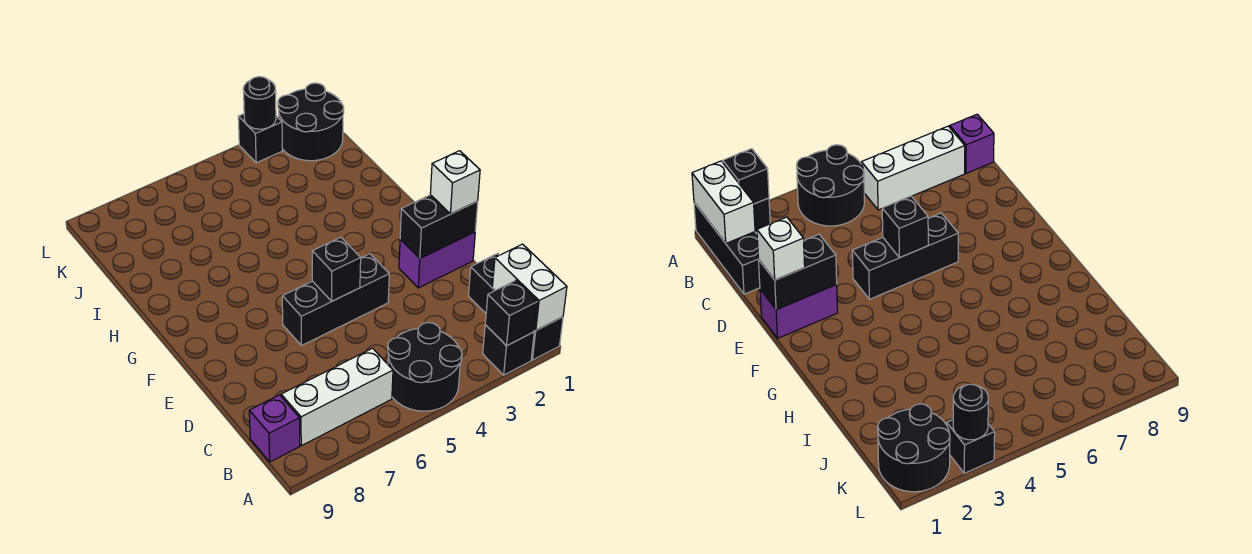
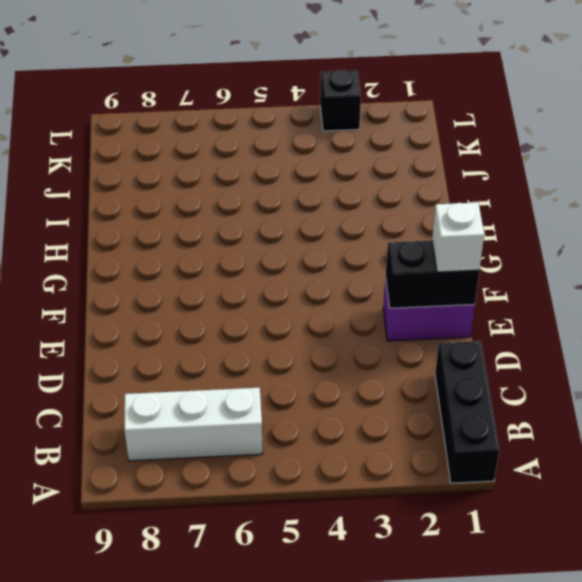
none -> black 1x1 brick [483,325,534,375]
none -> black 2x2 round brick [388,323,462,411]
none -> purple 1x1 brick [249,395,300,462]

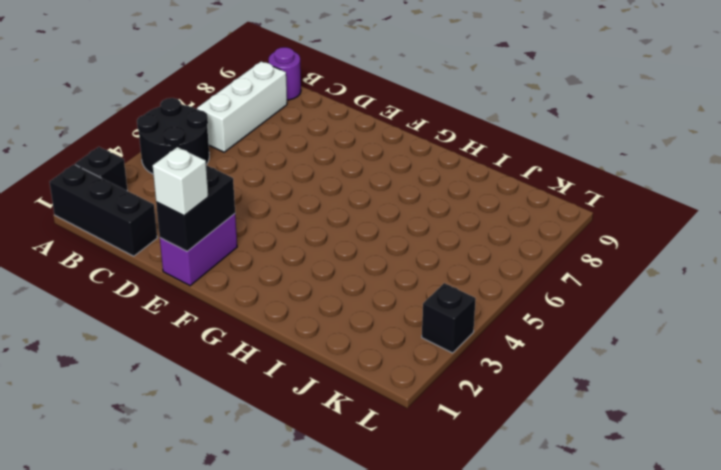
purple 1x1 round brick [269,47,301,100] -> purple 1x1 brick [249,395,300,462]
none -> black 1x3 brick [282,254,389,346]
none -> black 2x2 round brick [278,83,344,161]
none -> white 1x2 brick [492,244,567,331]

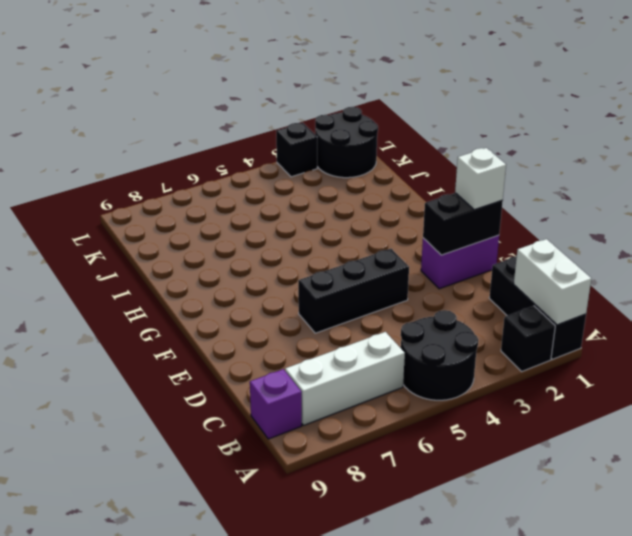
none -> black 1x1 brick [485,280,538,346]
none -> black 1x1 brick [312,237,361,301]
none -> black 1x1 round brick [243,77,276,129]

